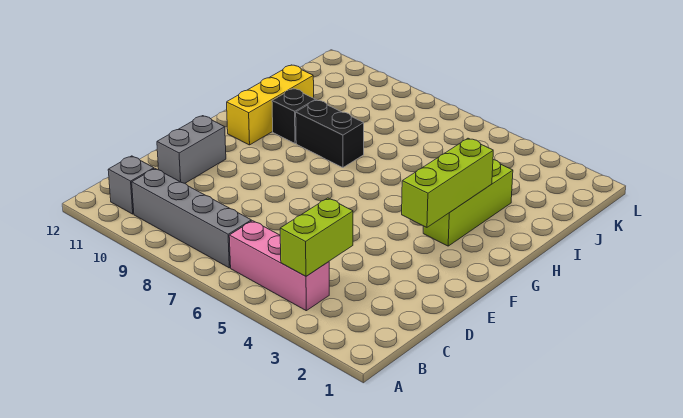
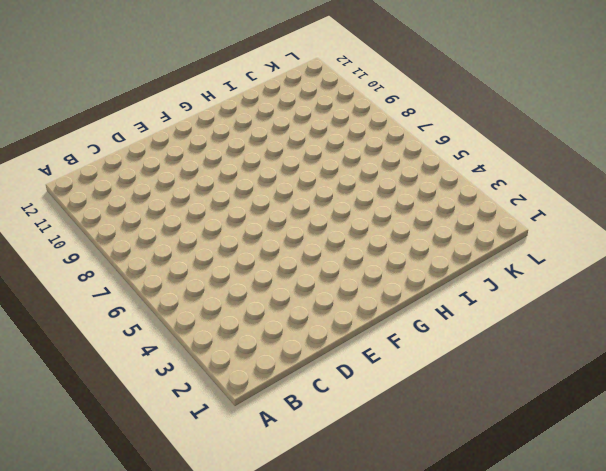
none -> pink 1x3 brick [229,221,329,311]
none -> grey 1x4 brick [132,169,251,268]

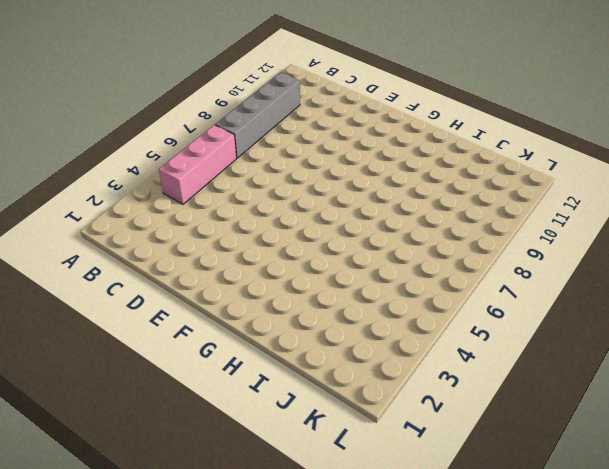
none -> grey 1x1 brick [108,156,154,214]
none -> grey 1x2 brick [157,116,226,183]

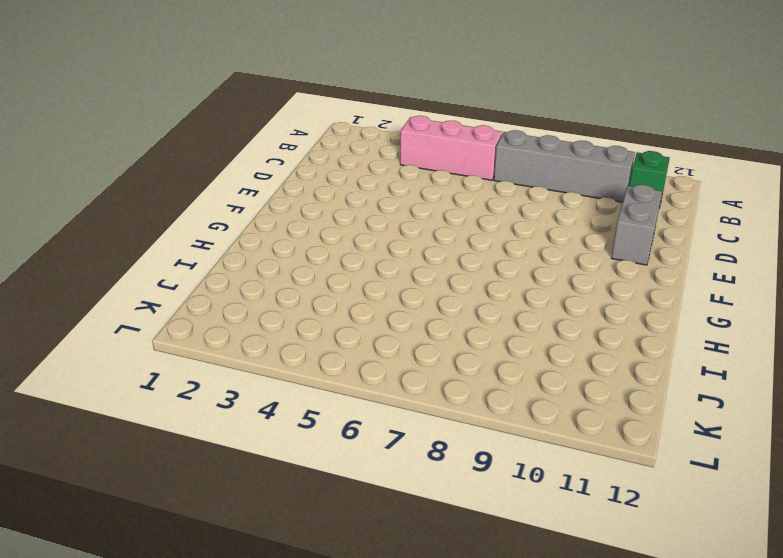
green 1x1 brick [629,151,670,208] -> grey 1x1 brick [108,156,154,214]
none -> lime 1x3 brick [423,160,513,246]
none -> yellow 1x3 brick [227,65,314,145]

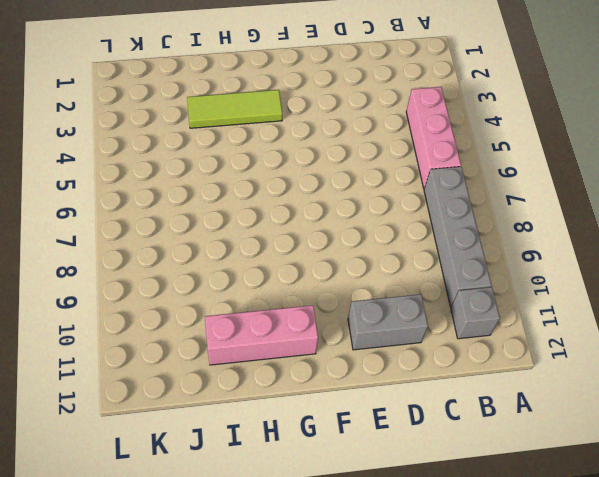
lime 1x3 tile [187,90,282,128] -> lime 1x3 brick [423,160,513,246]
pink 1x3 brick [205,305,318,365] -> yellow 1x3 brick [227,65,314,145]
none -> black 1x2 brick [296,100,364,168]
none -> black 1x1 brick [272,89,315,144]

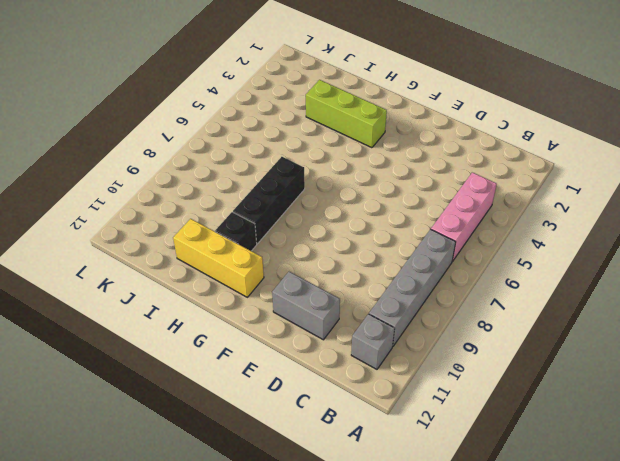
black 1x3 brick [233,157,305,244] -> black 1x2 brick [296,100,364,168]
none -> lime 1x2 brick [280,198,353,276]
none -> lime 1x3 brick [402,138,493,227]

